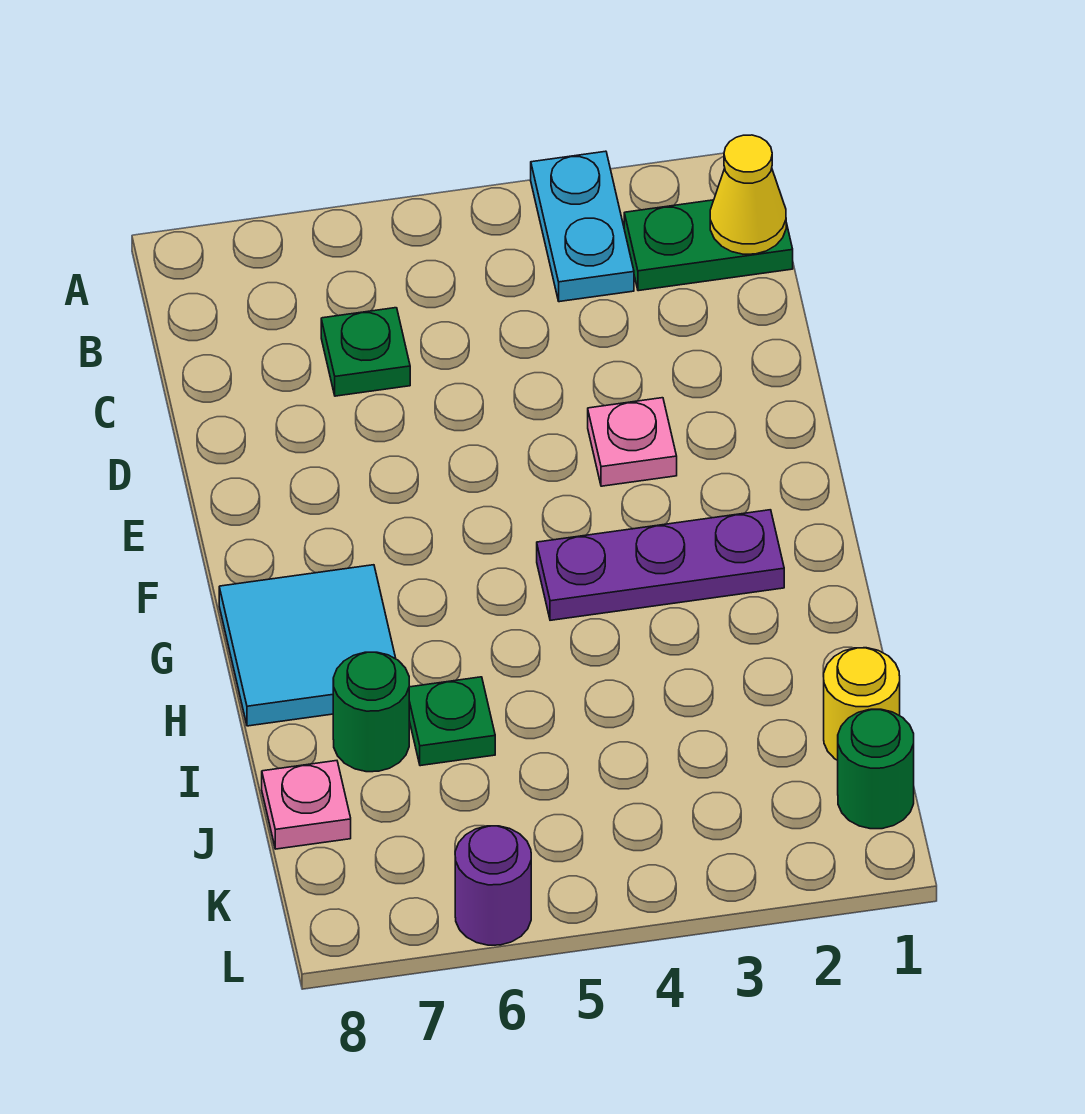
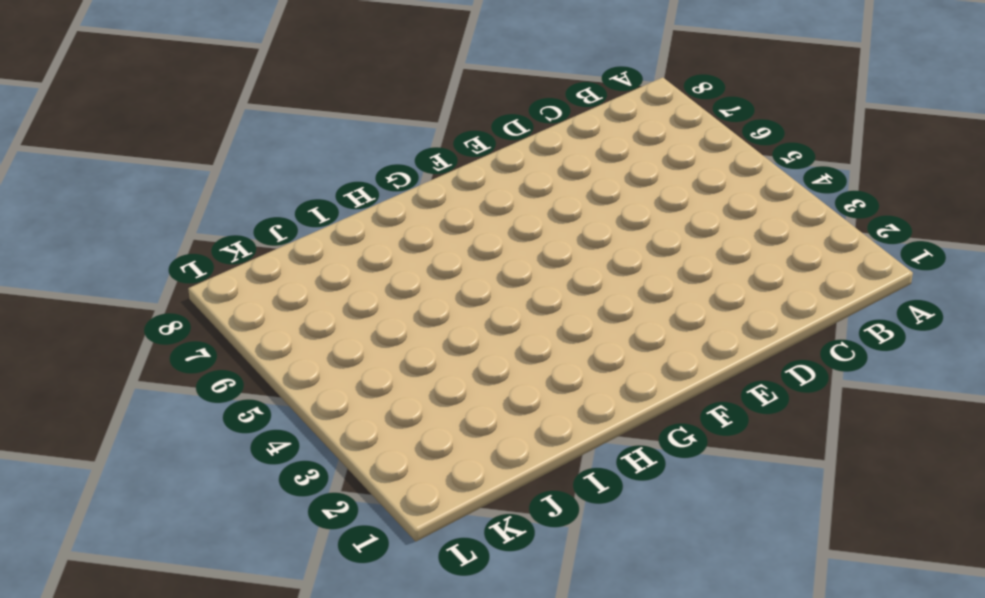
none -> cyan 1x2 plate [531,151,634,302]
none -> green 1x2 plate [624,200,793,291]
none -> green 1x1 plate [321,308,410,396]

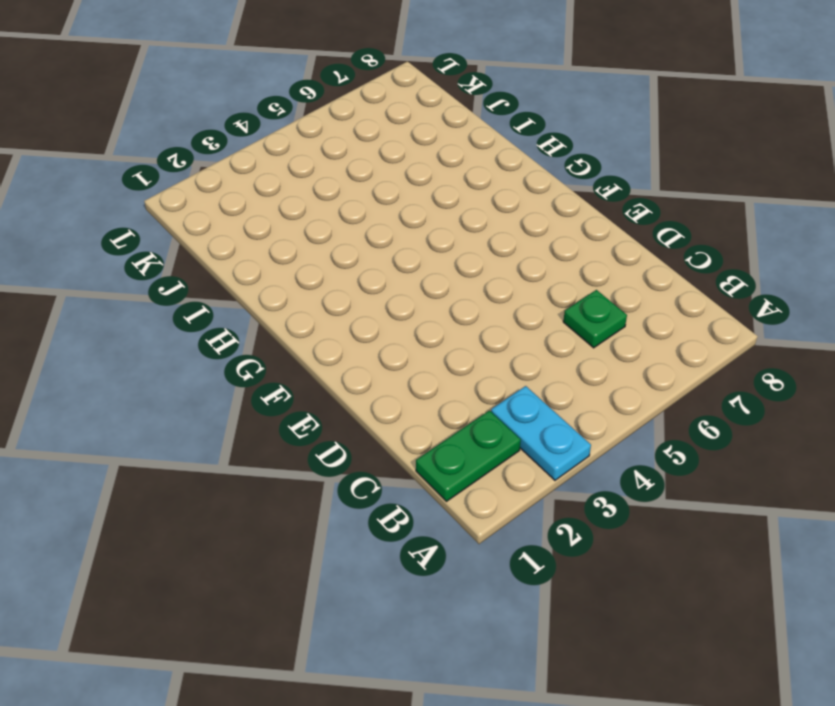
none -> pink 1x1 plate [588,398,677,486]
none -> purple 1x3 plate [537,510,784,620]
none -> cyan 2x2 tile [219,565,396,726]

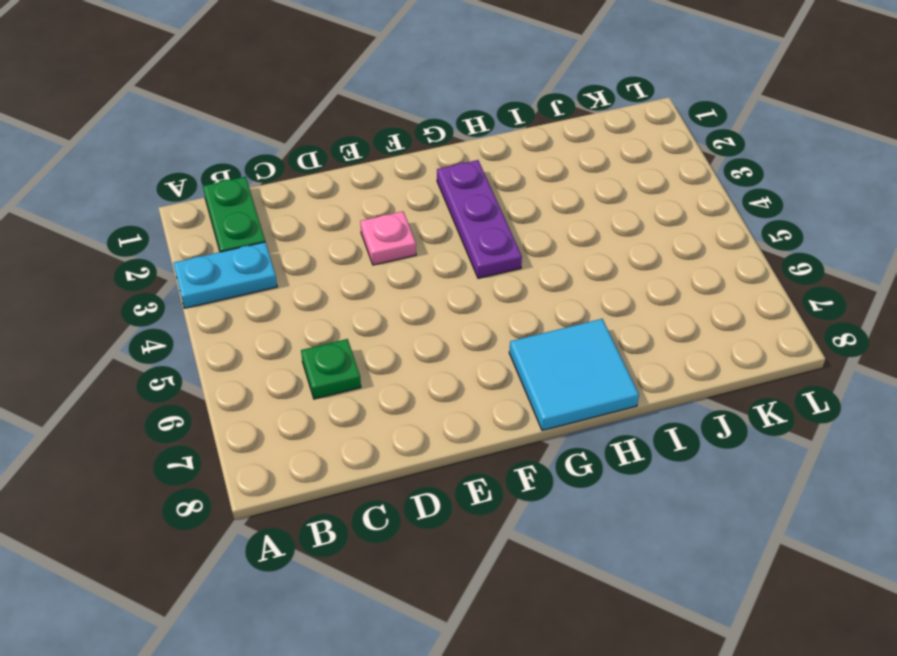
none -> green 1x1 plate [409,677,495,766]
none -> green 1x1 round brick [333,652,409,772]
none -> yellow 1x1 round brick [824,648,900,760]

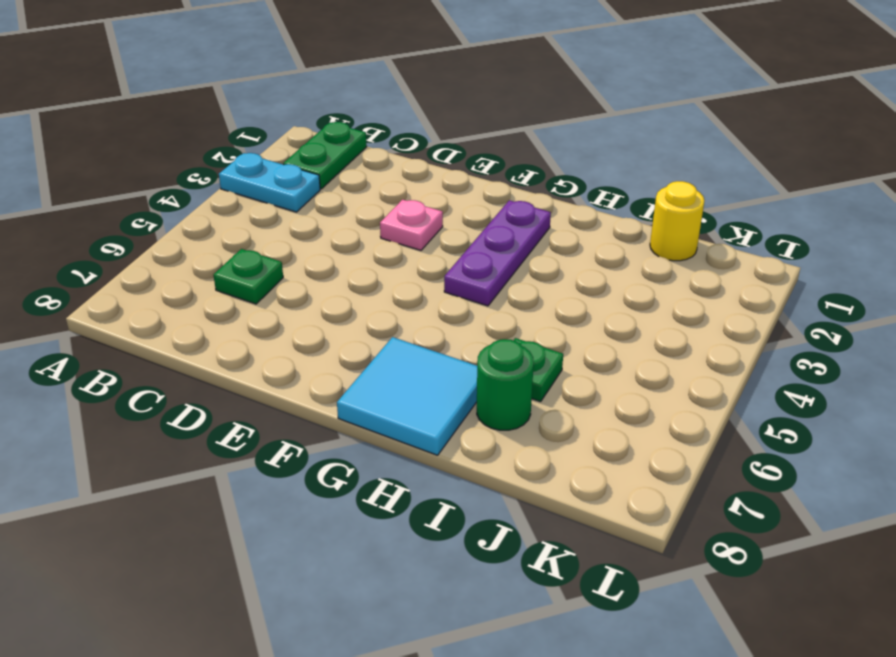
none -> pink 1x1 plate [262,761,351,849]
none -> green 1x1 round brick [838,709,914,829]
none -> purple 1x1 round brick [455,826,531,945]

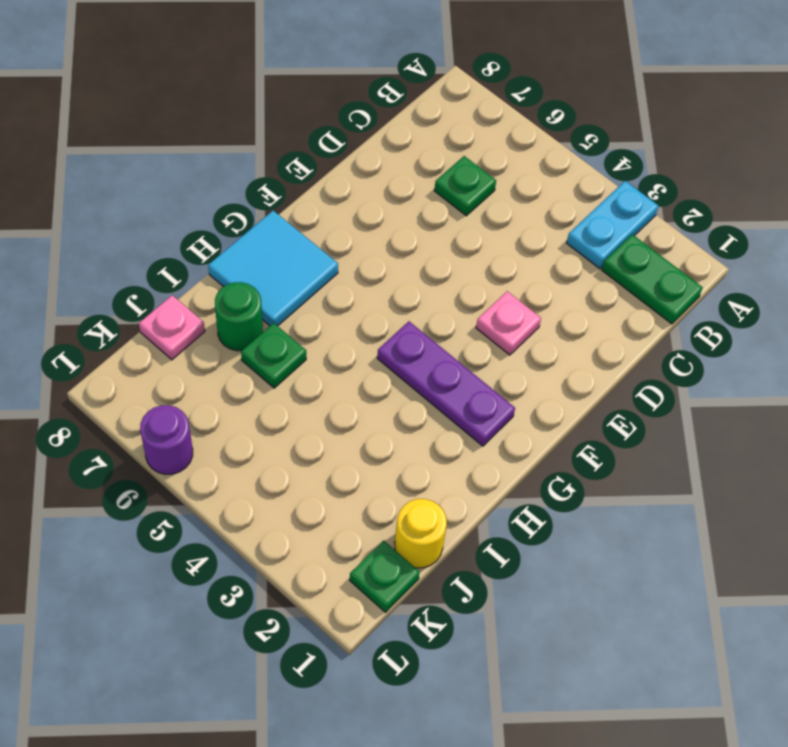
green 1x1 plate [350,540,420,612] -> green 1x1 round brick [838,709,914,829]
none -> yellow 1x1 cone [710,135,786,254]

